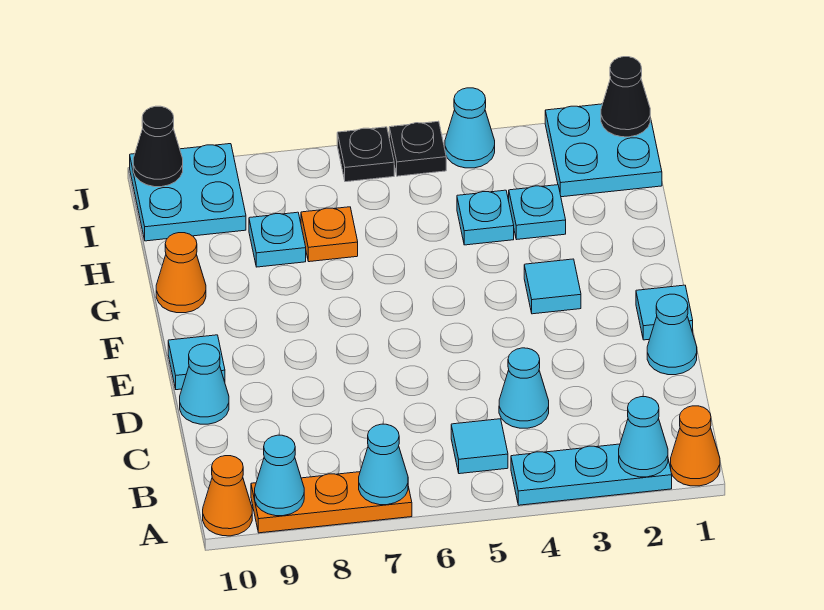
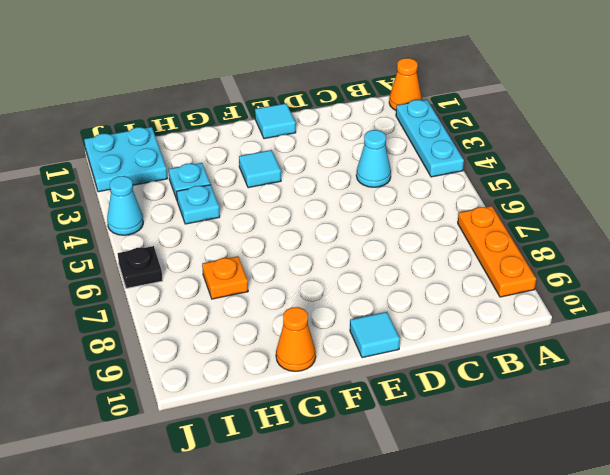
none -> orange 1x1 cone [203,456,252,536]
none -> cyan 1x1 tile [451,419,508,474]
none -> cyan 1x1 cone [647,294,697,375]

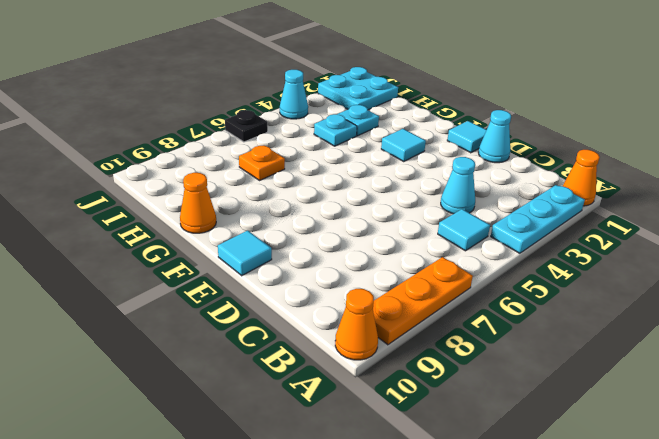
none -> cyan 1x1 cone [180,344,229,424]
none -> cyan 1x1 plate [249,212,306,267]
none -> cyan 2x2 plate [130,144,246,241]

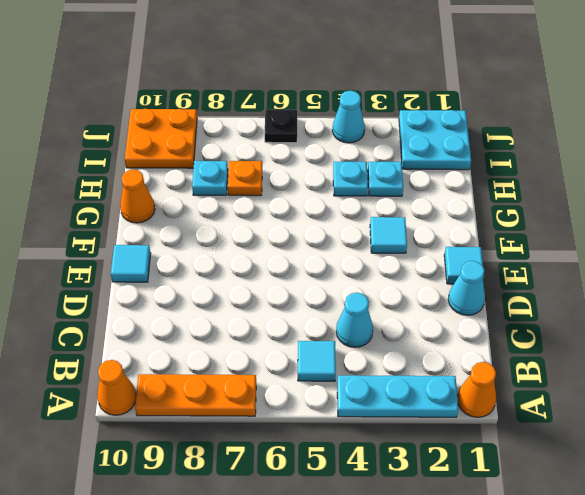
orange 2x2 plate [125,109,197,168] -> cyan 2x2 plate [130,144,246,241]
none -> cyan 1x1 cone [180,344,229,424]
none -> black 1x1 plate [389,121,446,176]
none -> cyan 1x1 cone [619,397,668,477]

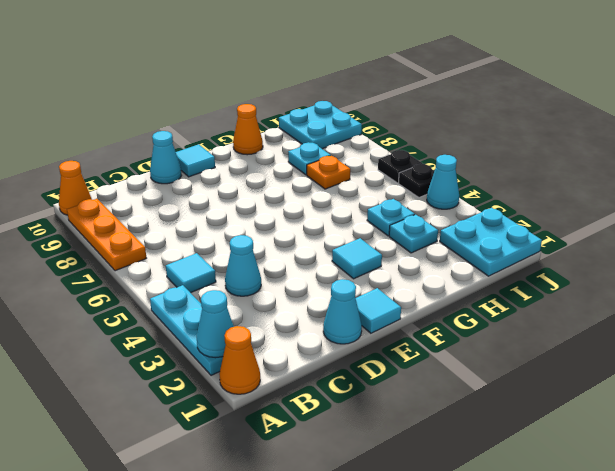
none -> cyan 1x1 cone [359,424,408,505]
none -> cyan 1x1 cone [255,435,304,516]
none -> black 1x1 cone [601,57,650,137]

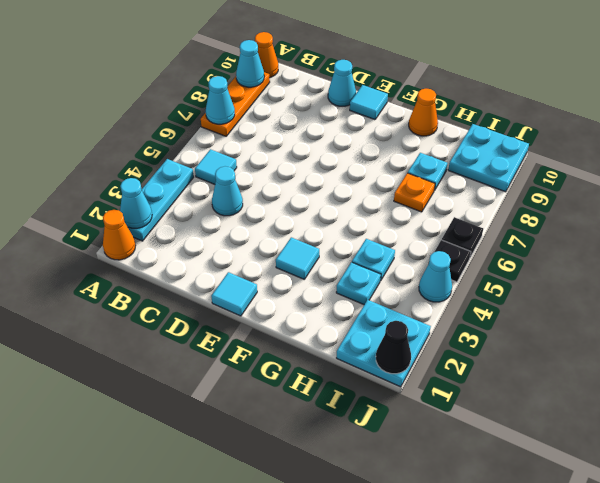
none -> cyan 1x1 cone [647,294,697,375]
none -> black 1x1 cone [133,106,183,187]

